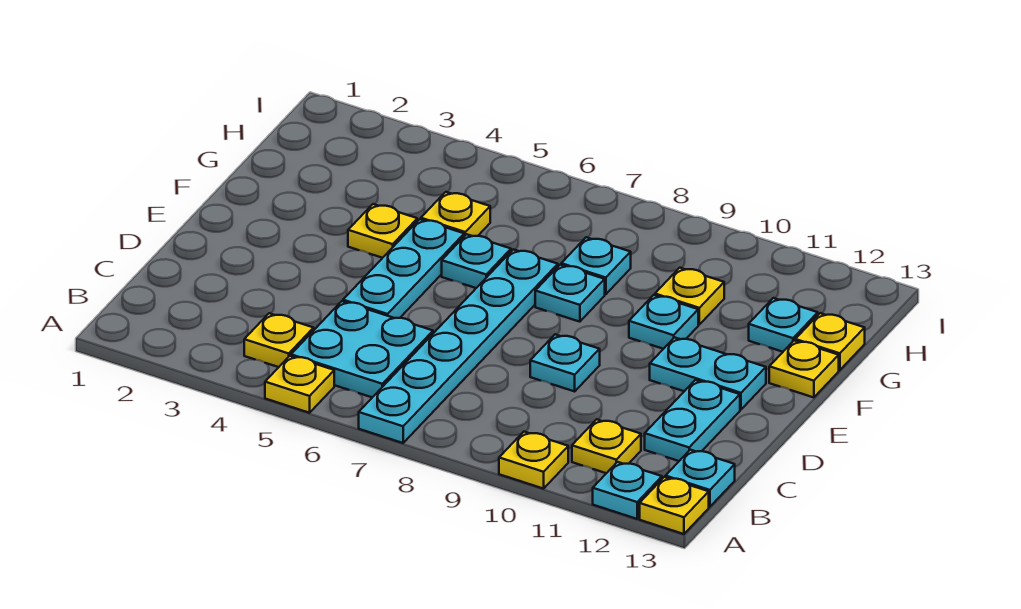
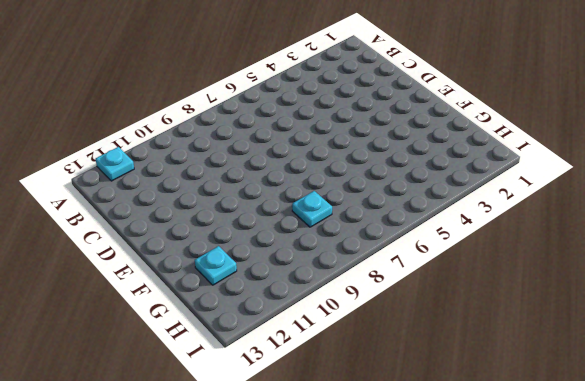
none -> yellow 1x1 plate [265,356,334,413]
none -> cyan 1x6 plate [359,249,558,443]
none -> yellow 1x1 plate [499,432,568,489]

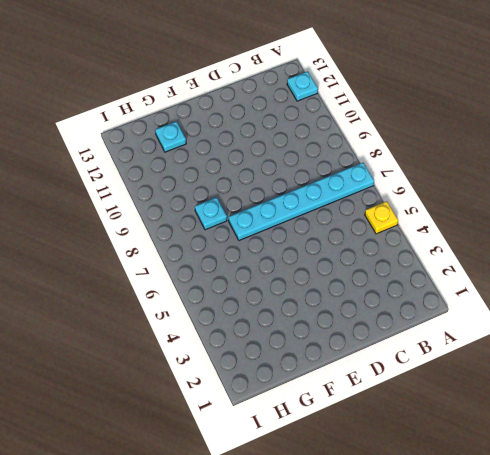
none -> yellow 1x1 plate [499,432,568,489]
none -> yellow 1x1 plate [640,477,709,534]
none -> yellow 1x1 plate [244,313,314,367]

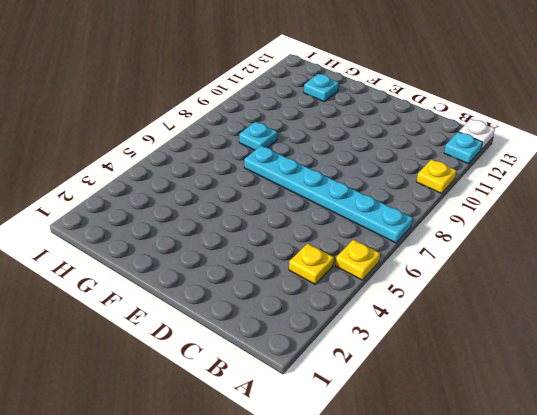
white 1x1 plate [459,119,495,150] -> yellow 1x1 plate [640,477,709,534]
none -> cyan 2x2 plate [291,301,433,397]
none -> yellow 1x1 plate [572,419,641,473]
none -> cyan 1x1 plate [665,450,735,507]

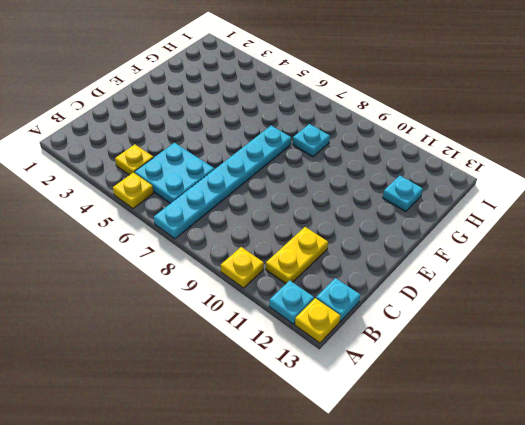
yellow 1x2 plate [266,227,328,284] -> yellow 1x1 plate [572,419,641,473]
none -> cyan 1x2 plate [645,380,740,461]
none -> cyan 1x3 plate [343,219,464,318]
none -> cyan 1x1 plate [530,334,600,391]

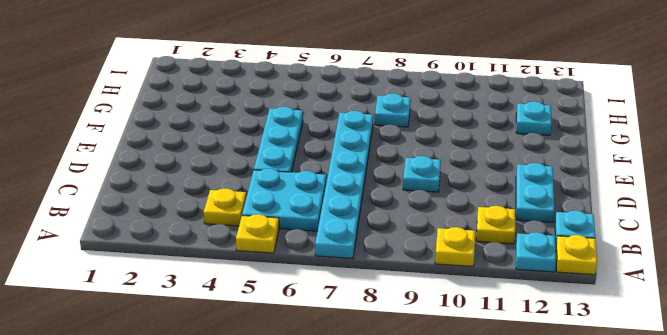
none -> cyan 1x2 plate [650,337,766,410]
none -> yellow 1x1 plate [348,204,417,258]
none -> cyan 1x1 plate [442,234,511,288]

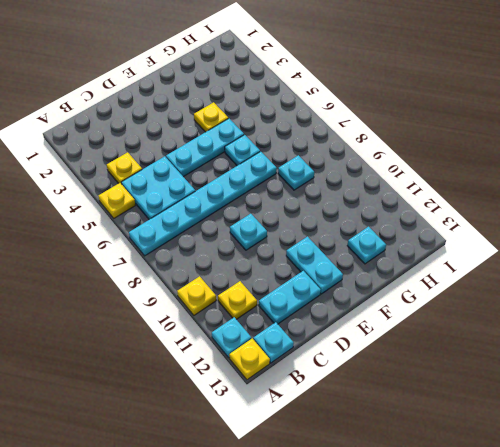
none -> cyan 1x1 plate [535,265,605,322]
none -> cyan 1x1 plate [629,295,698,349]
none -> yellow 1x1 plate [769,340,839,397]

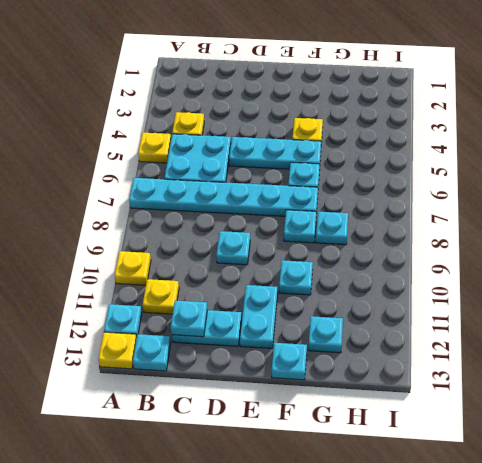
cyan 1x1 plate [171,300,207,337] -> none
cyan 1x1 plate [272,343,307,380] -> yellow 1x1 plate [769,340,839,397]
none -> yellow 1x1 plate [421,192,490,236]
none -> yellow 1x1 plate [655,268,724,324]
none -> yellow 1x1 plate [795,313,865,370]

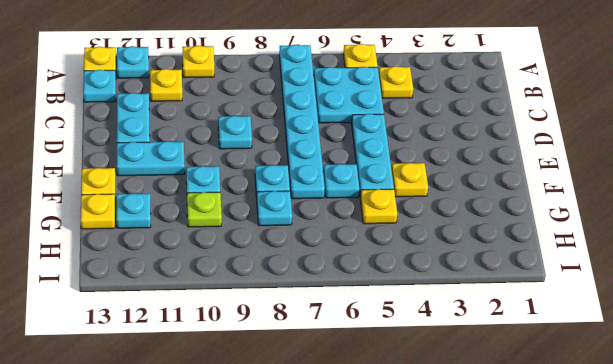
lime 1x1 plate [187,192,222,227] -> yellow 1x1 plate [655,268,724,324]

